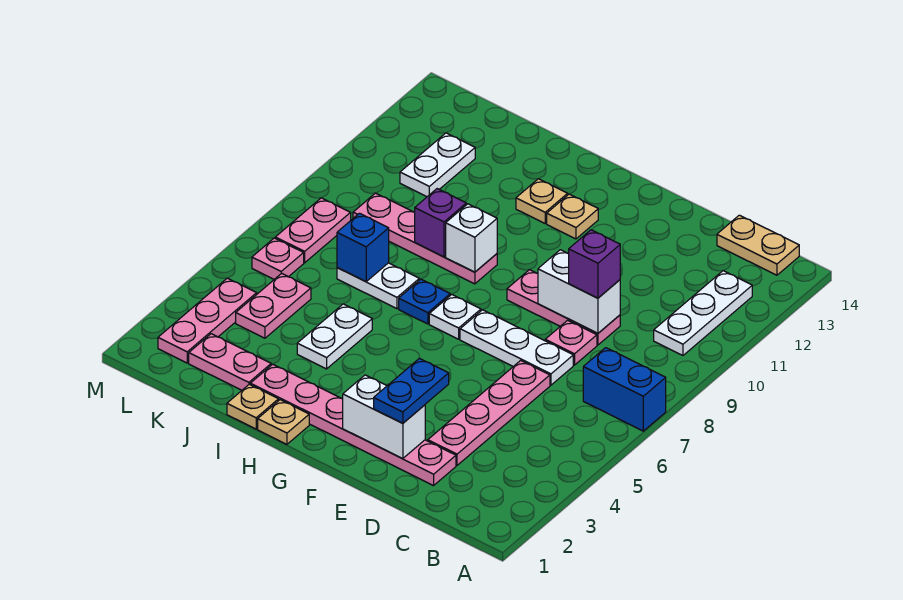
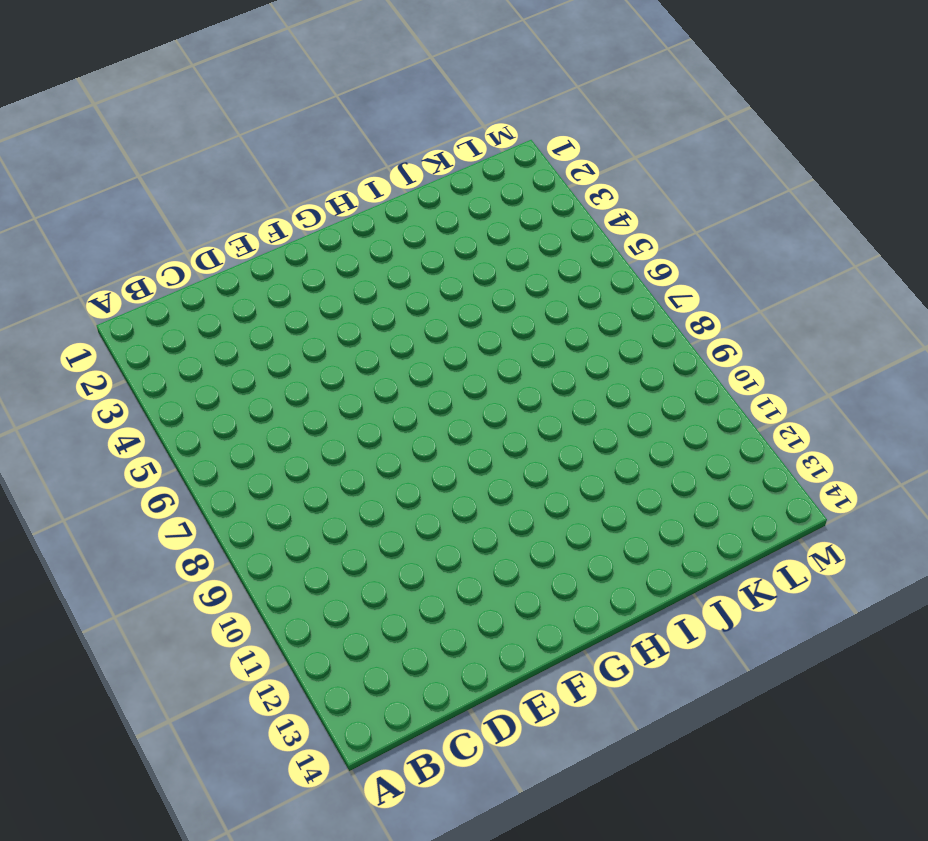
none -> blue 1x2 brick [583,348,666,431]
none -> white 1x3 plate [654,271,752,355]
none -> tan 1x2 plate [717,215,799,275]
none -> pink 1x6 plate [250,364,456,486]

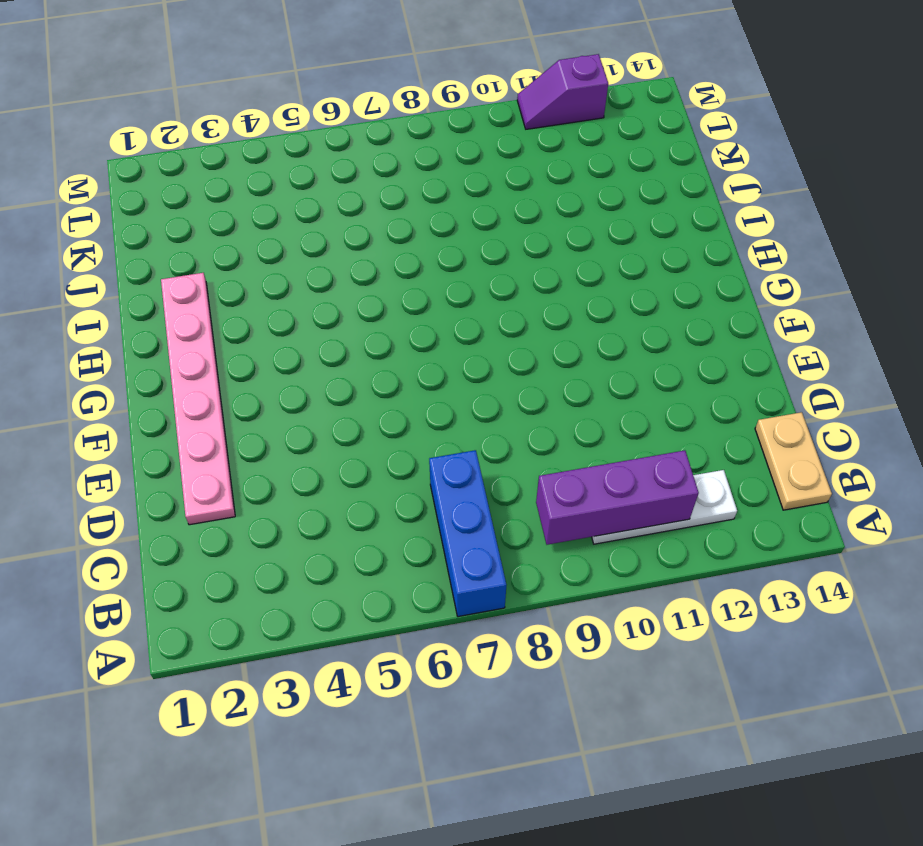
blue 1x3 brick [429,450,506,617] -> blue 1x2 brick [583,348,666,431]
purple 1x3 brick [536,450,699,545] -> none
purple 1x2 slope [517,54,608,129] -> none
none -> pink 1x4 plate [428,360,550,465]
none -> white 1x3 plate [460,310,573,385]
none -> pink 1x1 plate [545,320,597,365]
none -> pink 1x3 plate [507,270,620,345]

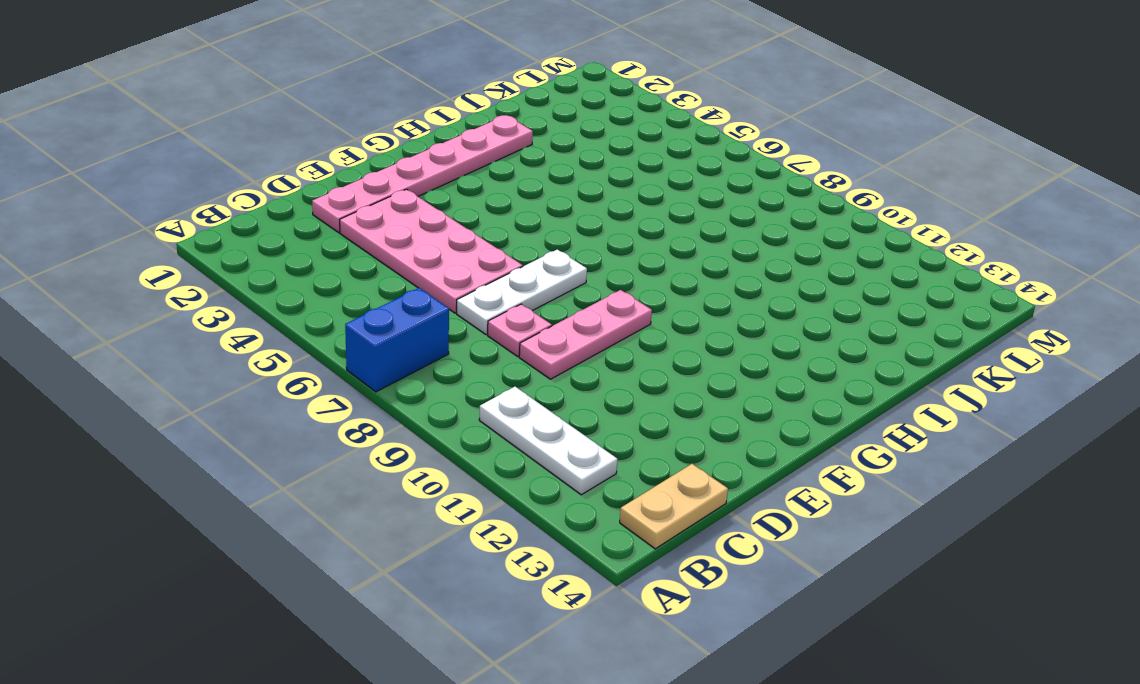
pink 2x4 plate [340,189,523,313] -> pink 1x4 plate [428,360,550,465]
none -> white 1x1 plate [429,295,481,339]
none -> tan 1x1 plate [547,194,598,239]
none -> tan 1x1 plate [258,400,309,444]
none -> blue 1x1 plate [399,279,450,324]

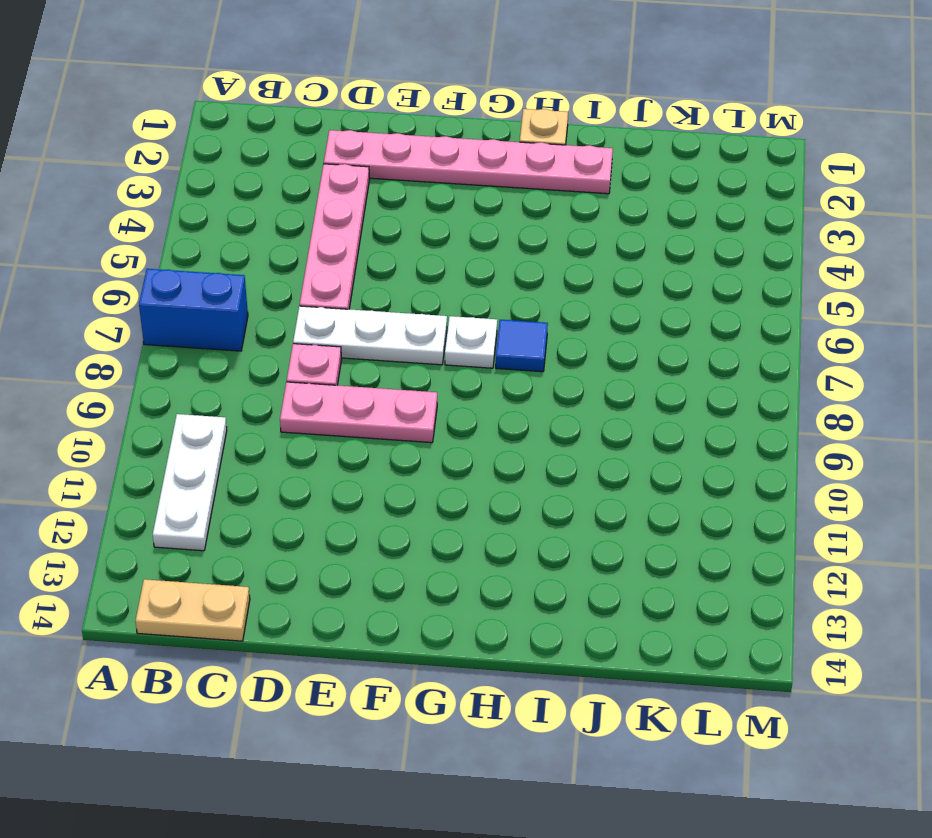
blue 1x1 tile [496,320,548,372] -> blue 1x1 plate [399,279,450,324]
none -> tan 1x1 plate [547,194,598,239]
none -> pink 1x4 plate [353,193,497,284]
none -> tan 1x1 plate [516,179,568,223]
none -> tan 1x1 plate [227,384,279,429]

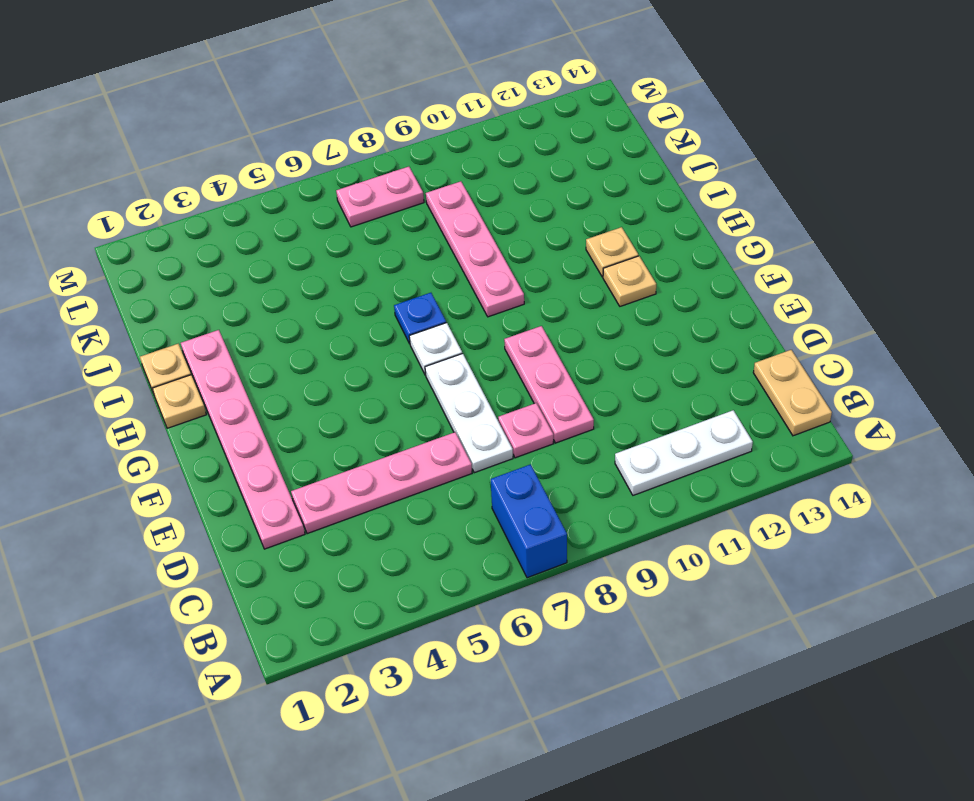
none -> white 1x2 plate [297,304,372,369]
none -> white 1x2 plate [337,263,419,309]
none -> pink 1x2 plate [189,334,271,390]
none -> pink 1x2 plate [236,273,311,338]

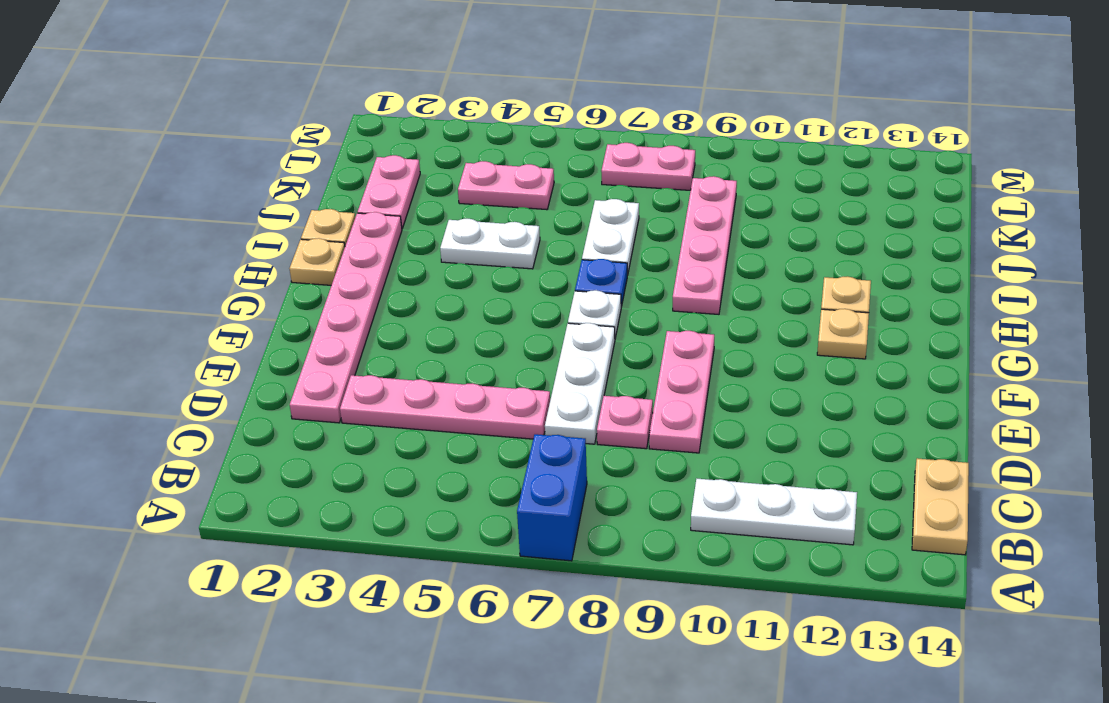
none -> white 1x2 plate [400,133,475,197]
none -> pink 1x3 plate [158,278,257,363]
none -> pink 1x1 plate [252,238,304,279]
none -> white 1x2 brick [538,250,620,333]

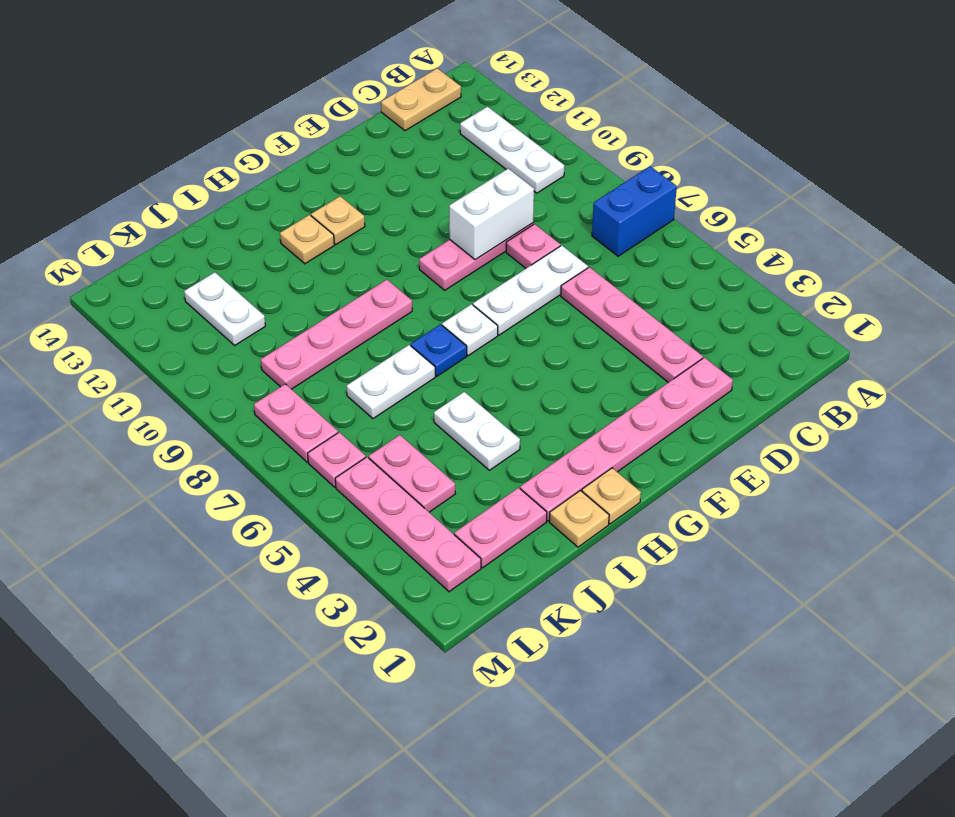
pink 1x4 plate [335,457,481,592] -> pink 1x3 plate [158,278,257,363]
none -> white 1x2 brick [343,375,425,459]
none -> white 1x1 brick [446,204,497,272]
none -> purple 1x1 brick [415,189,466,257]
none -> blue 1x1 brick [337,213,389,282]

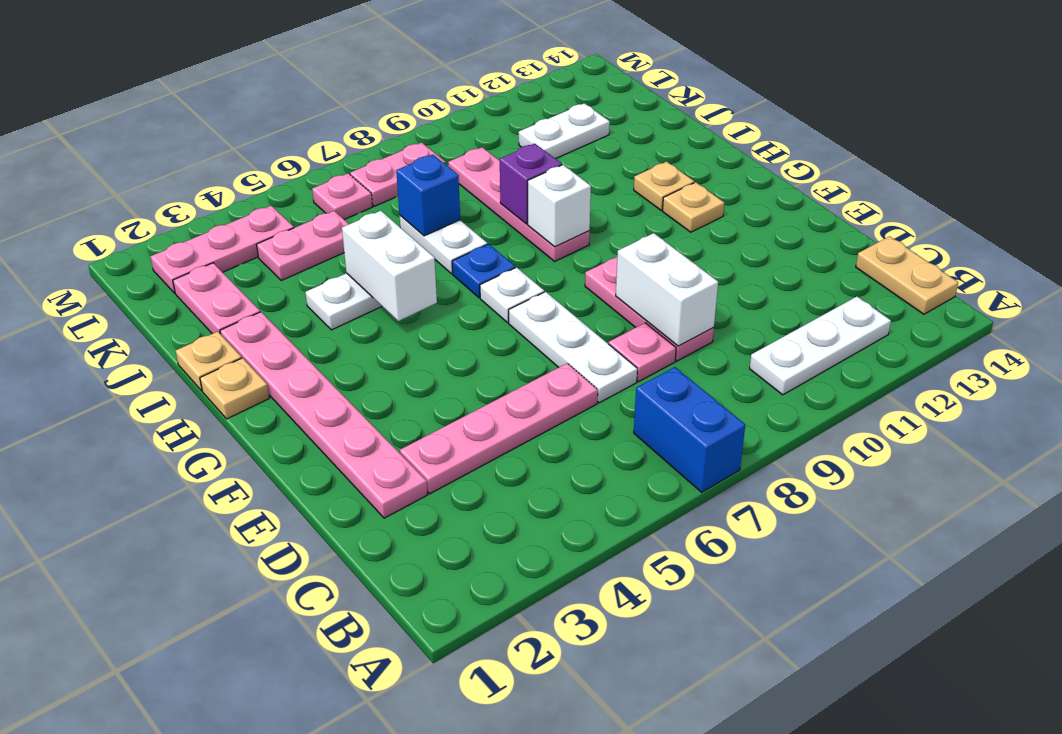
white 1x2 brick [342,211,437,321] -> white 1x2 brick moved to [343,375,425,459]
none -> purple 1x1 brick [568,230,620,298]
none -> blue 1x2 plate [374,358,449,423]

